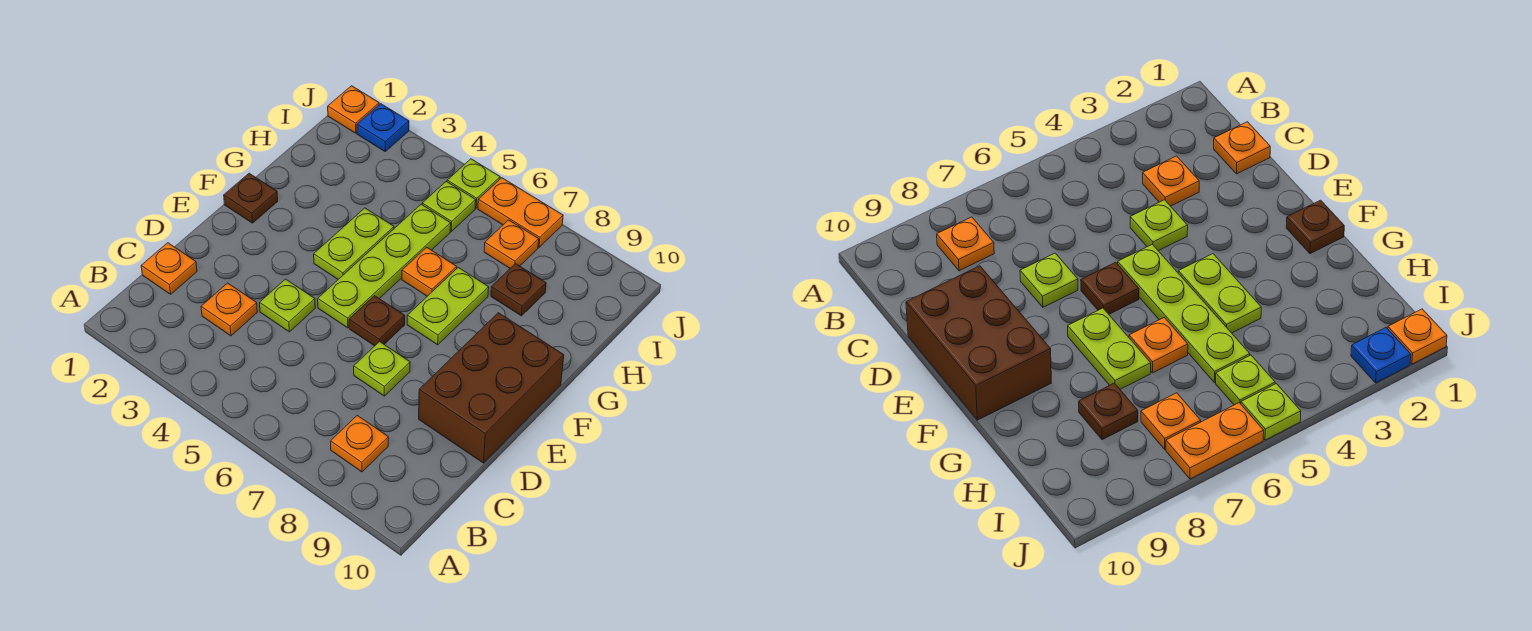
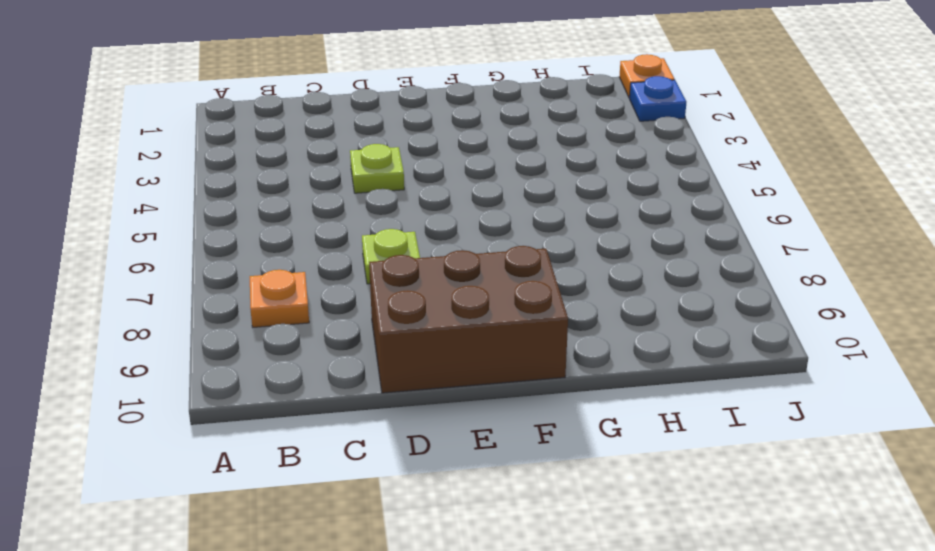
none -> orange 1x1 plate [141,243,197,294]
none -> orange 1x1 plate [201,283,257,336]
none -> lime 1x4 plate [318,204,451,328]

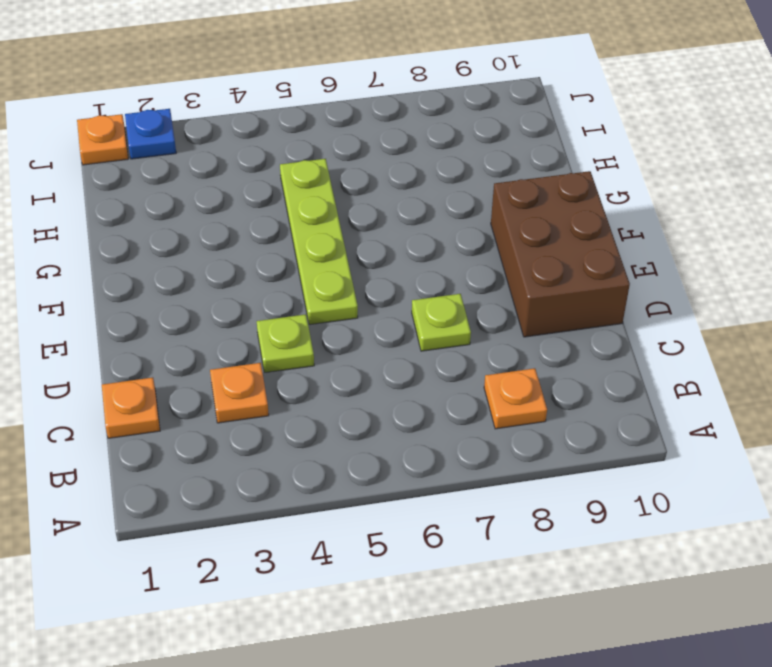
none -> brown 1x1 plate [349,296,405,346]
none -> brown 1x1 plate [224,173,278,223]
none -> lime 1x2 plate [314,208,394,279]

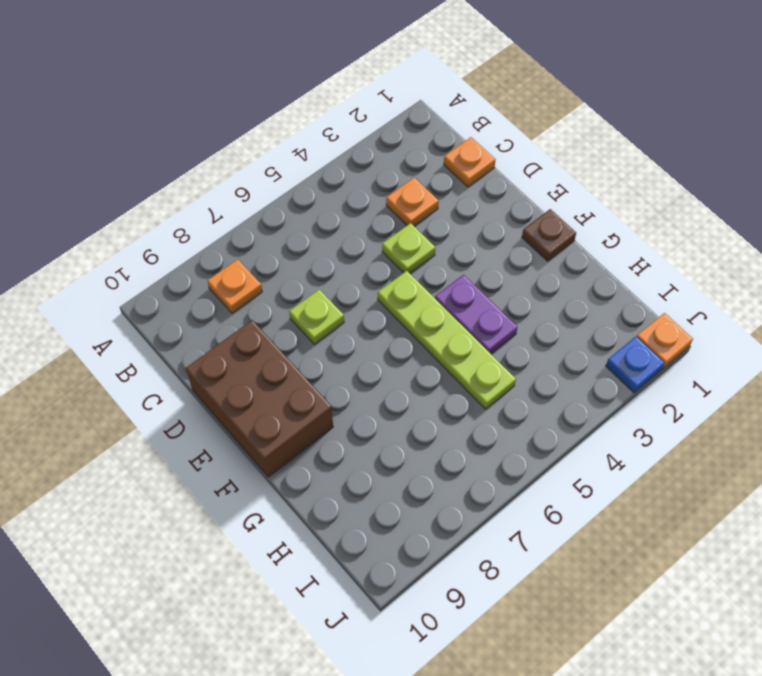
purple 1x2 plate [435,275,518,354] -> lime 1x2 plate [314,208,394,279]
none -> brown 1x1 plate [349,296,405,346]
none -> lime 1x2 plate [407,267,489,345]
none -> orange 1x1 plate [402,247,457,296]

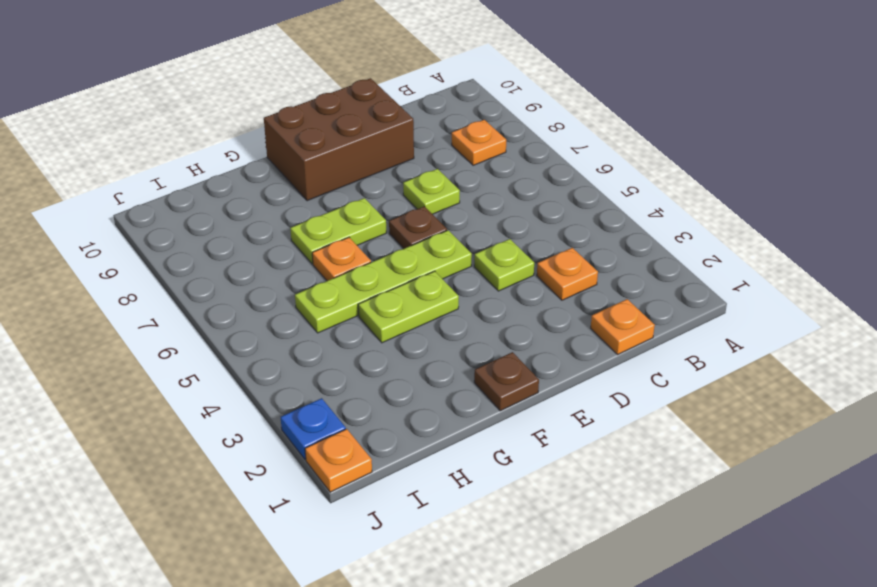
none -> brown 1x1 plate [491,264,546,316]
none -> lime 1x1 plate [422,181,476,231]
none -> orange 1x1 plate [484,220,539,268]

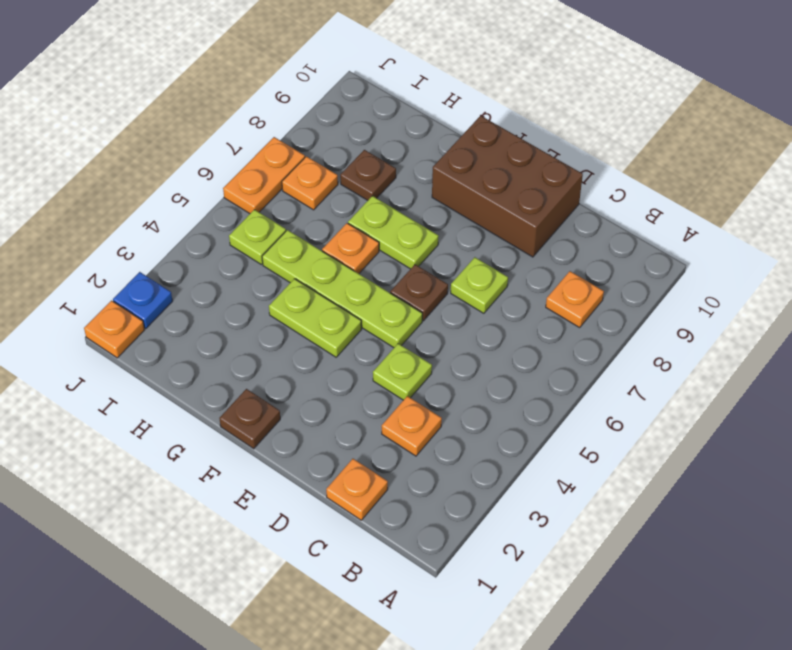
none -> lime 1x1 plate [447,159,500,208]

